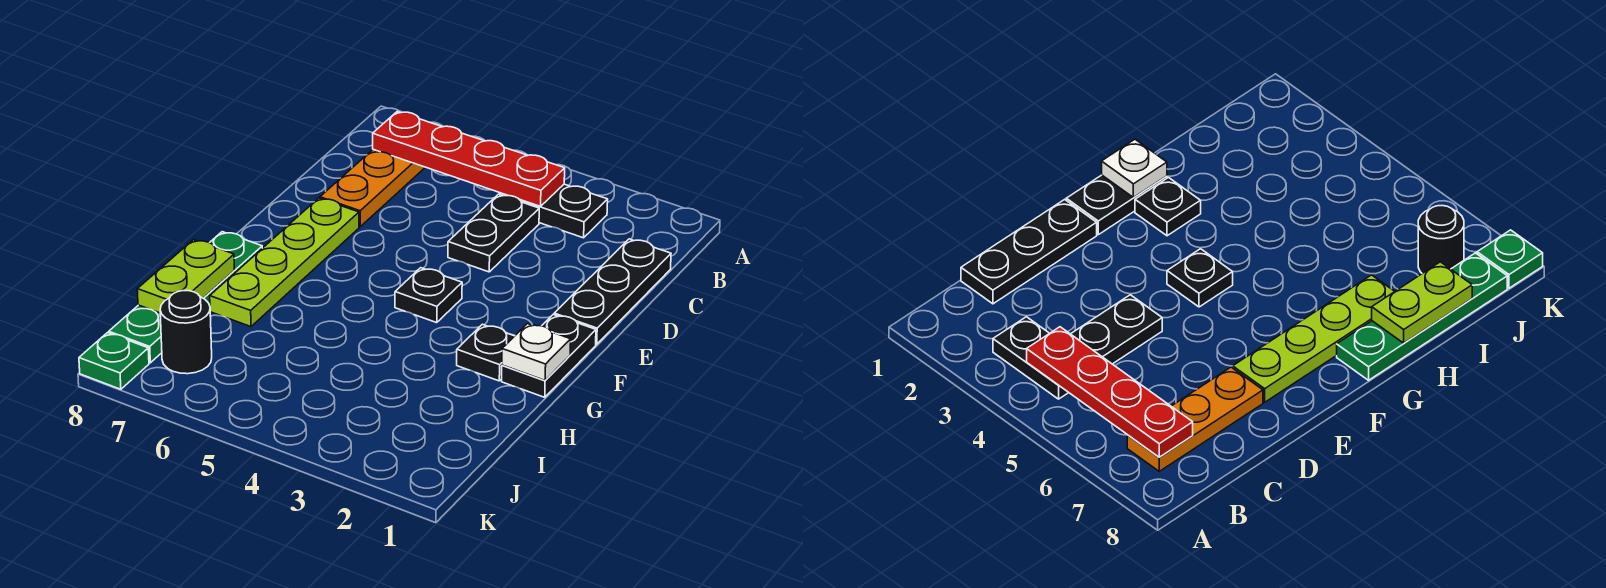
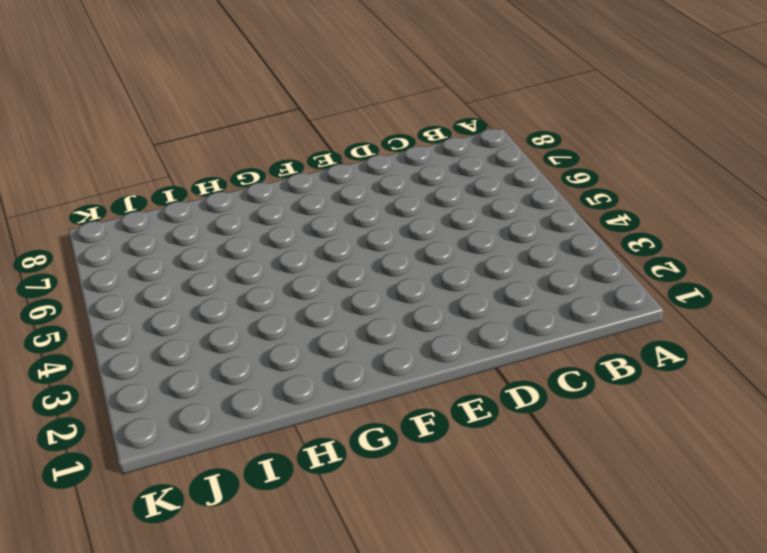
none -> black 1x2 plate [500,184,608,238]
none -> orange 1x3 plate [320,149,425,227]
none -> black 1x3 plate [554,239,671,344]

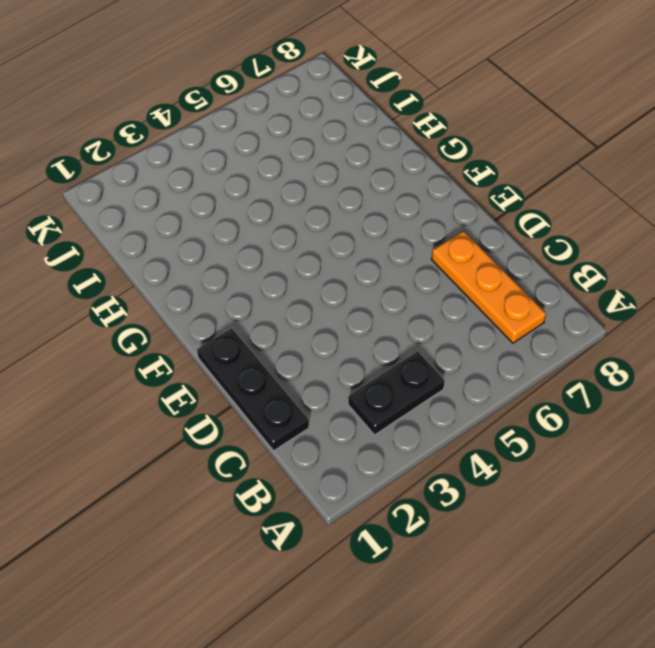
none -> black 1x2 plate [448,194,539,272]
none -> lime 1x4 plate [210,198,359,327]
none -> black 1x2 plate [502,315,596,397]

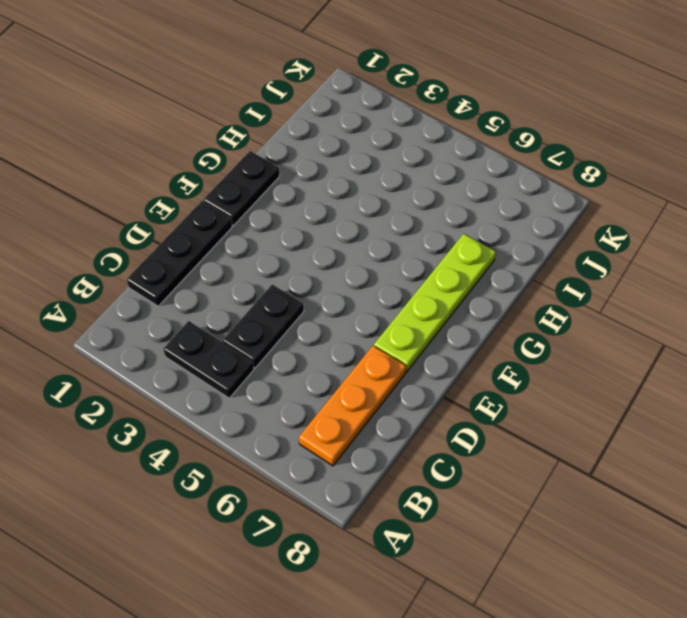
none -> black 1x1 plate [395,268,462,323]
none -> black 1x1 plate [457,324,514,381]
none -> green 1x4 plate [109,232,262,363]

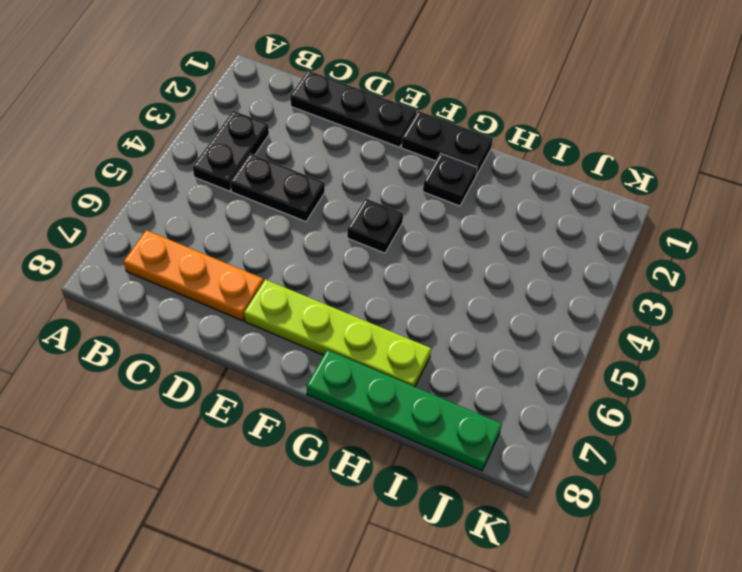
none -> black 1x1 round brick [160,291,212,374]
none -> green 1x1 plate [79,333,149,389]
none -> red 1x4 plate [373,112,565,206]

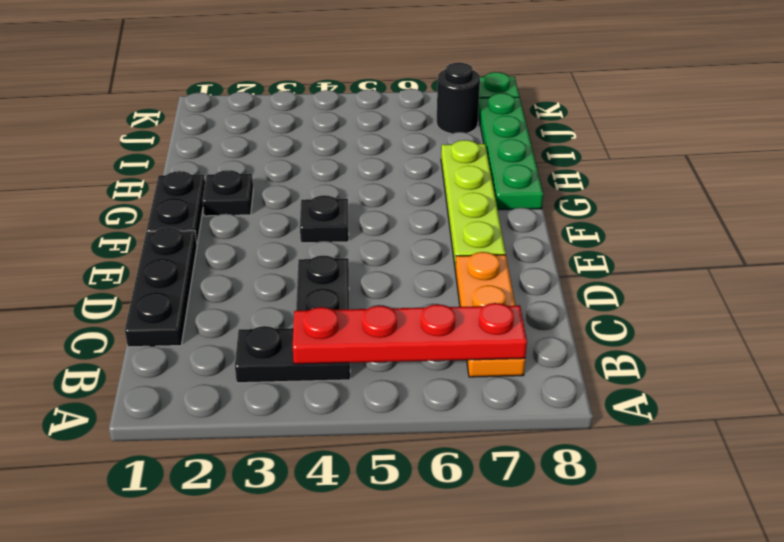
none -> white 1x1 plate [502,324,571,380]
none -> lime 1x2 plate [137,240,234,313]

